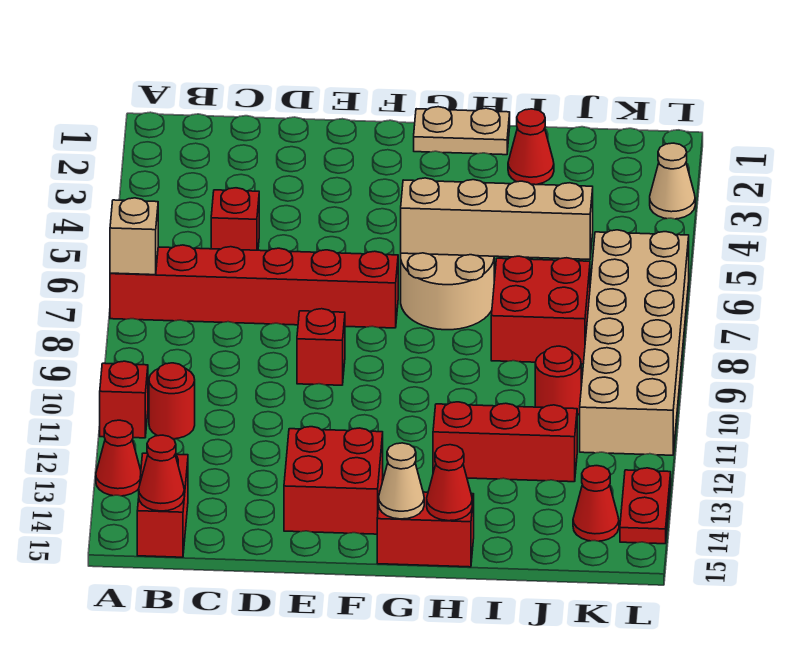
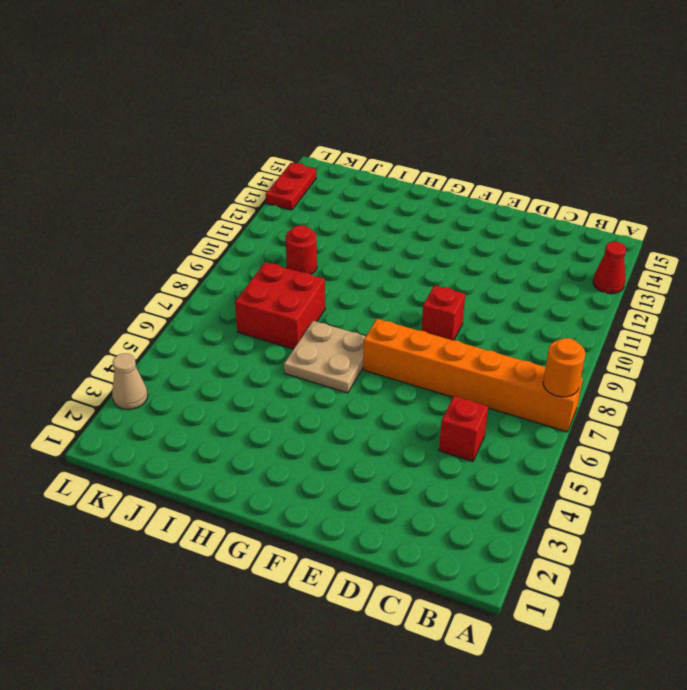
orange 1x6 brick [363,319,583,432] -> red 1x6 brick [110,245,398,328]
orange 1x1 round brick [543,338,585,397] -> tan 1x1 brick [110,198,158,275]
tan 2x2 plate [284,321,366,393] -> tan 2x2 round brick [401,253,494,330]
none -> red 1x1 brick [100,361,148,438]
none -> red 1x1 round brick [149,363,195,439]
none -> red 1x2 brick [137,453,188,557]

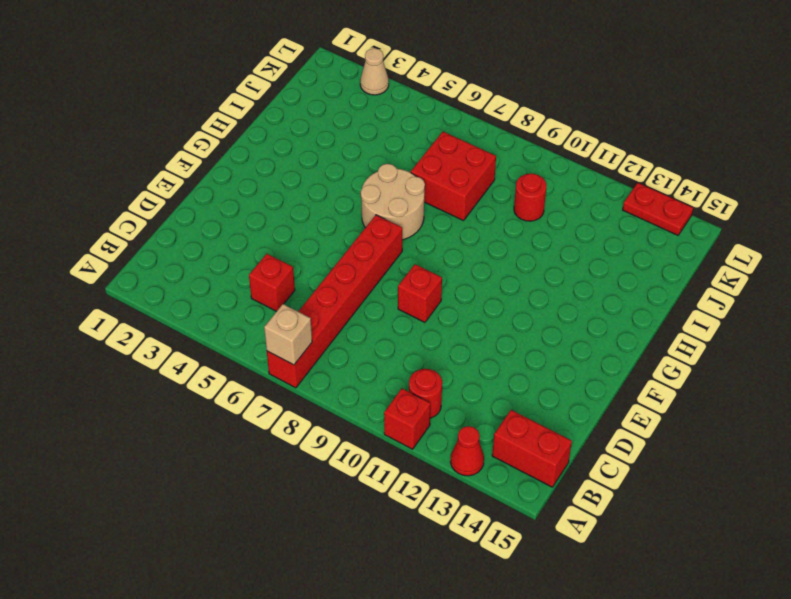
none -> red 2x2 brick [284,427,383,534]
none -> tan 1x2 plate [414,107,510,155]
none -> red 1x2 brick [377,492,474,567]

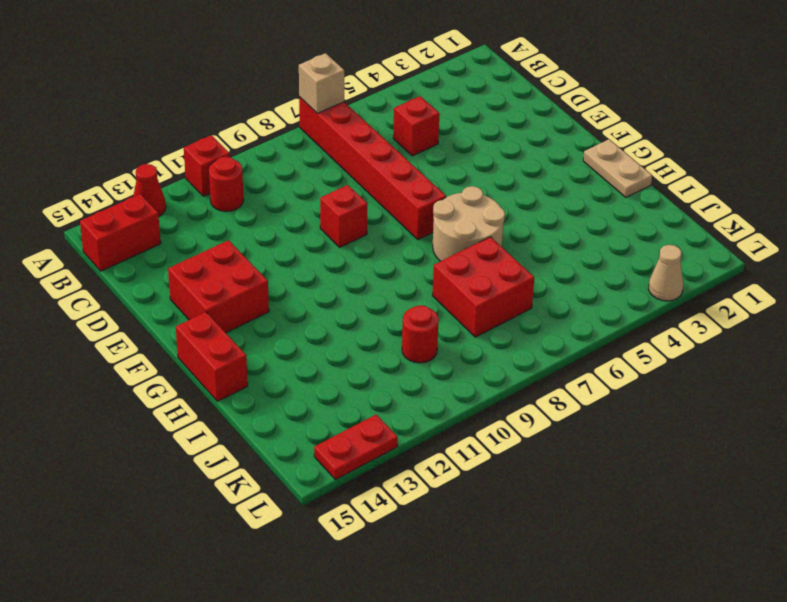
none -> red 1x3 brick [433,402,577,482]
none -> red 1x1 cone [508,109,554,185]
none -> tan 2x6 brick [580,230,689,455]

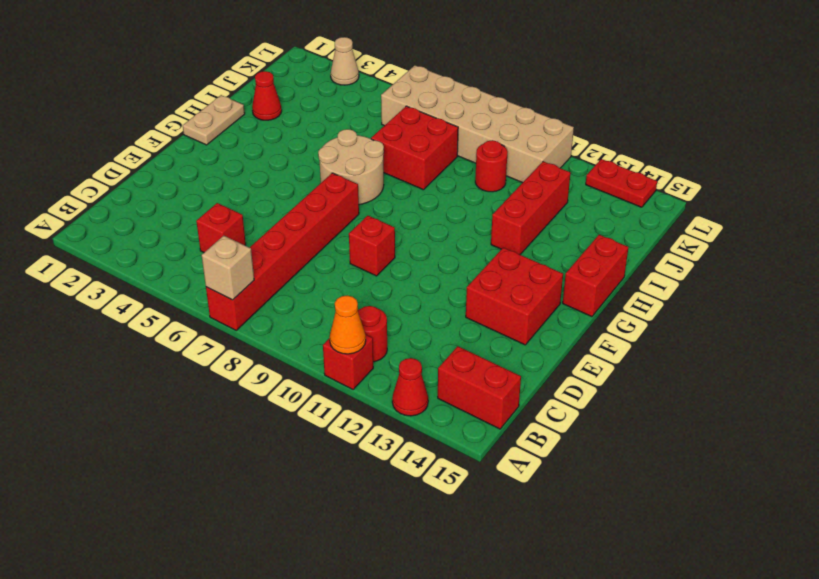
orange 1x1 cone [330,296,366,354] -> none
none -> red 1x1 cone [573,466,619,541]
none -> red 1x1 cone [139,435,184,511]
none -> tan 1x4 brick [401,178,593,259]

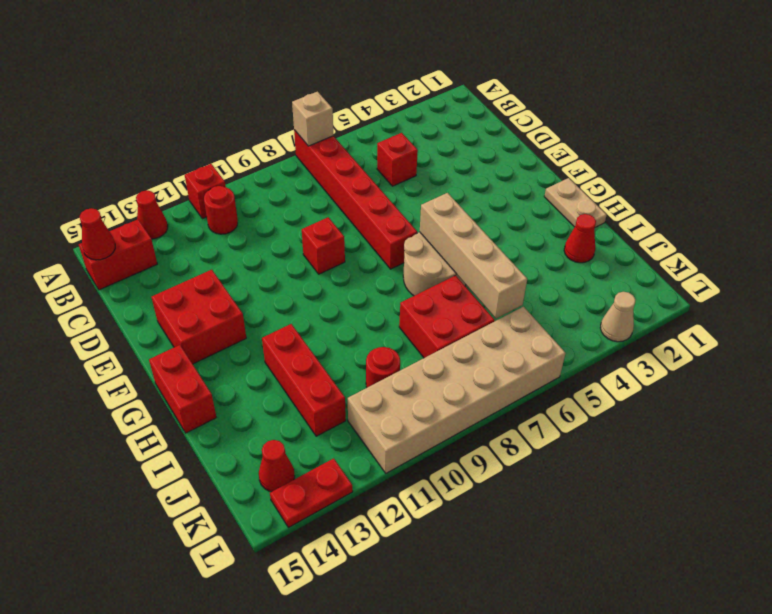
none -> tan 1x1 cone [379,443,424,519]
none -> red 1x1 cone [427,445,472,521]

